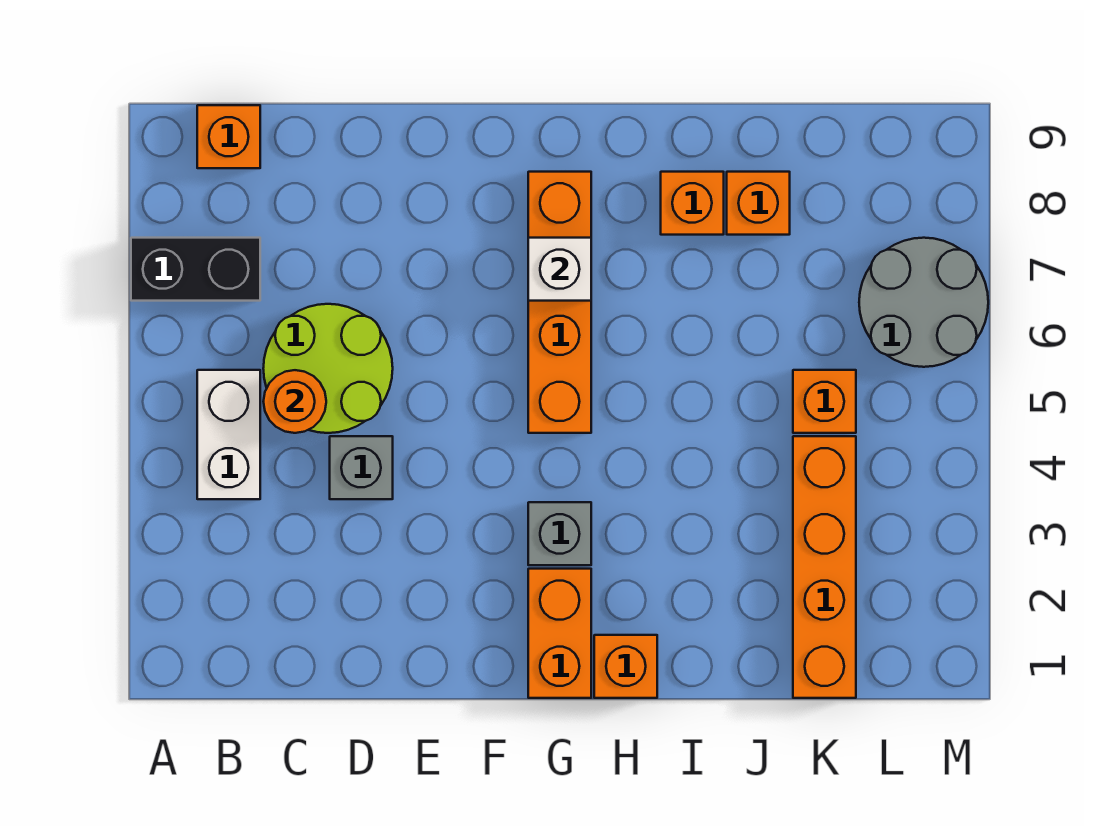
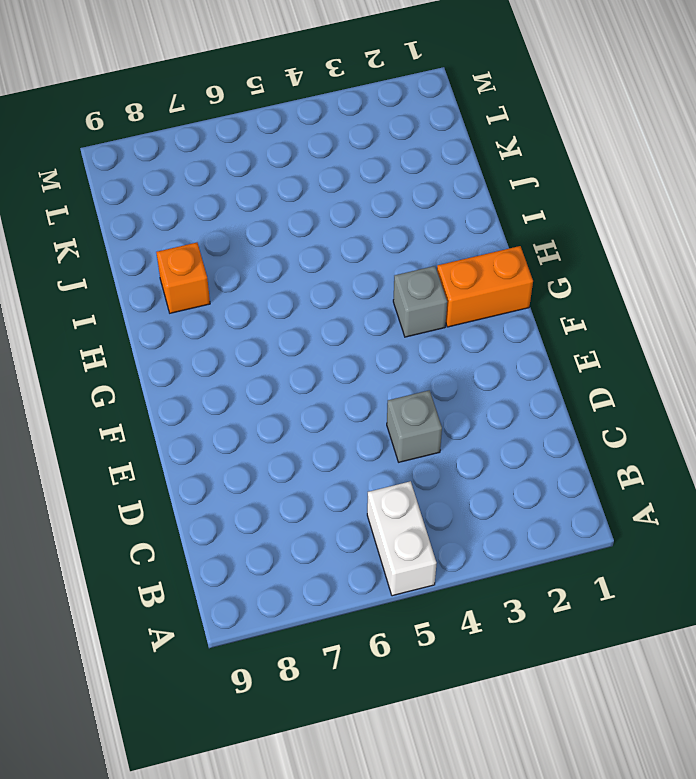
white 1x2 brick [367,481,437,596] -> white 1x2 brick turned to [197,370,260,499]
none -> black 1x2 brick [131,238,260,301]
none -> orange 1x1 brick [197,105,260,168]
none -> lime 2x2 round brick [263,304,393,433]

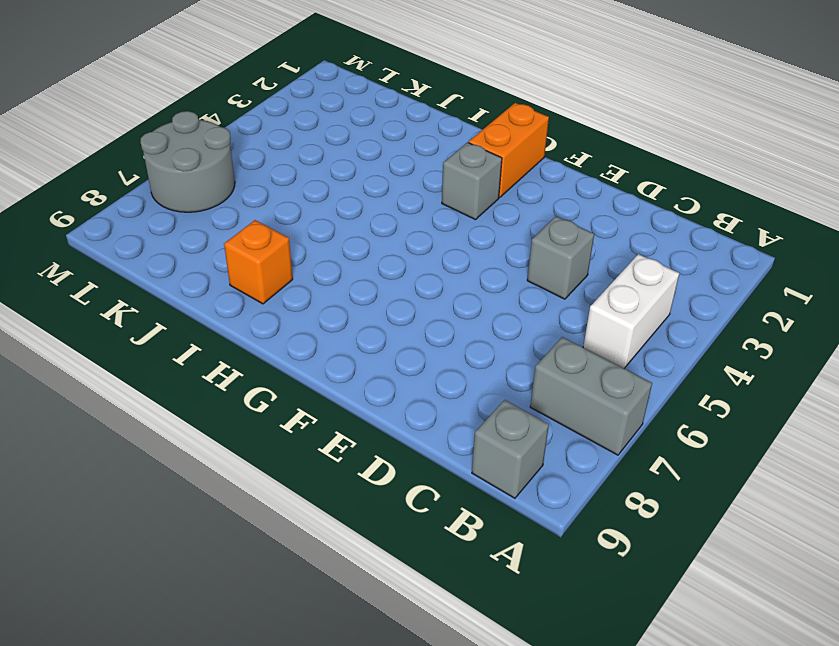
grey 1x2 brick [530,337,652,455] -> black 1x2 brick [131,238,260,301]
grey 1x1 brick [472,400,549,498] -> orange 1x1 brick [197,105,260,168]
none -> lime 2x2 round brick [263,304,393,433]
none -> orange 1x4 brick [528,172,591,433]
none -> orange 1x1 brick [594,635,657,698]

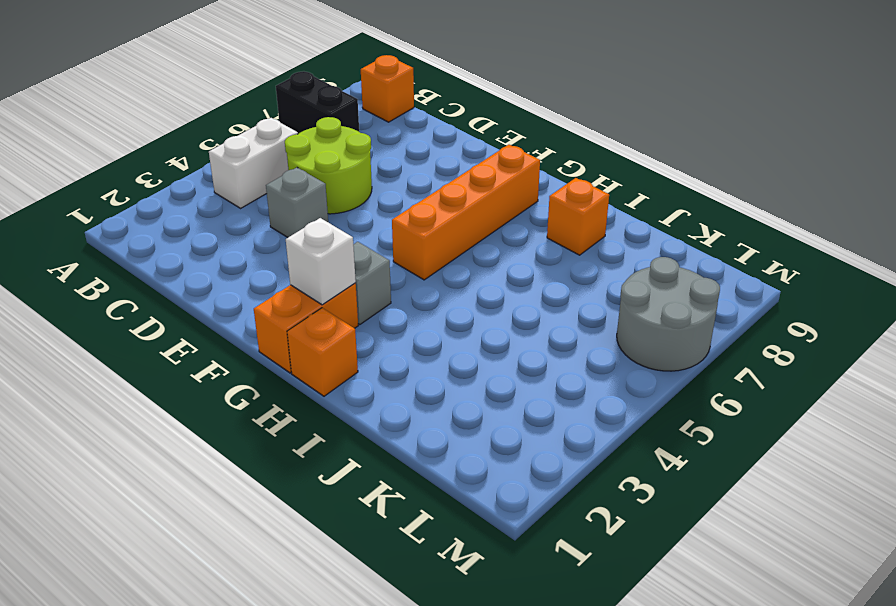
white 1x1 brick [286,218,356,305] -> white 1x1 brick moved to [528,238,591,301]
none -> orange 1x1 brick [727,172,790,235]
none -> orange 1x4 brick [793,436,856,698]
none -> orange 1x1 brick [793,370,856,433]

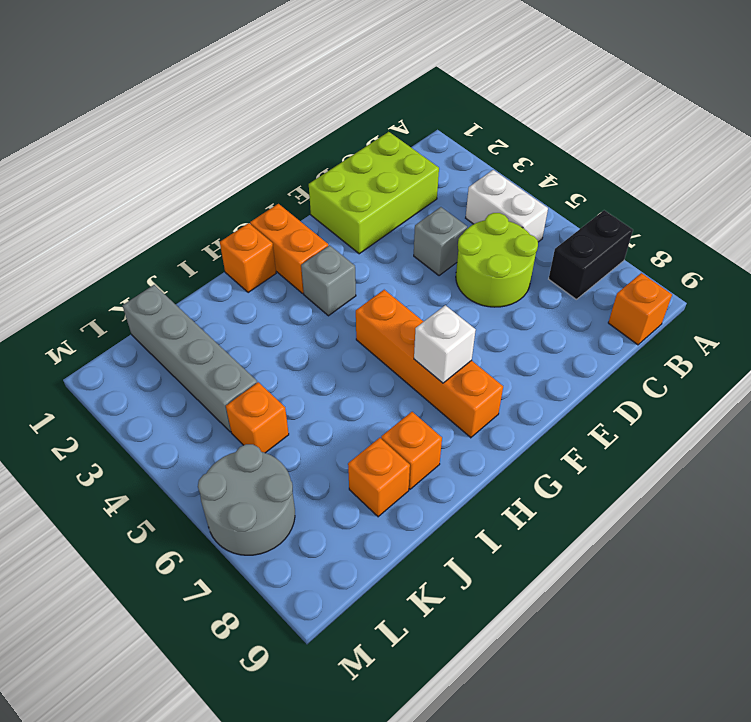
lime 2x3 brick [309,132,439,254] -> none
grey 1x4 brick [122,285,257,432] -> orange 1x4 brick [793,436,856,698]
none -> orange 1x1 round brick [263,370,326,433]

